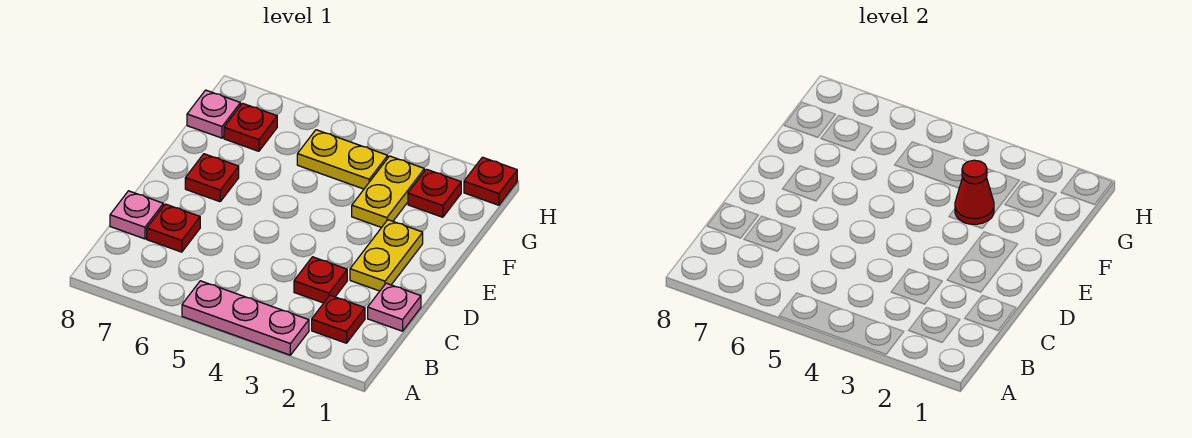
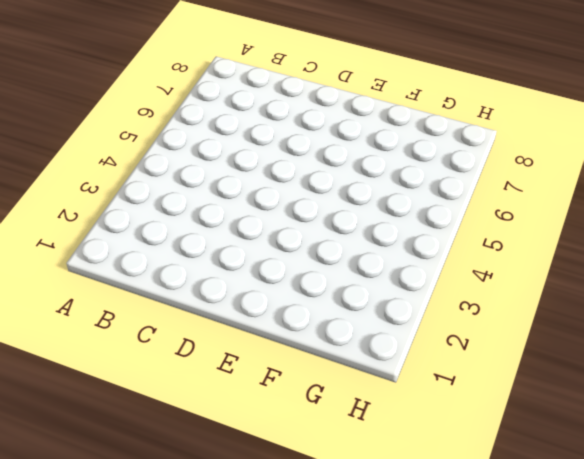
none -> pink 1x3 plate [182,281,309,355]
none -> red 1x1 plate [312,295,365,343]
none -> pink 1x1 plate [368,283,421,331]

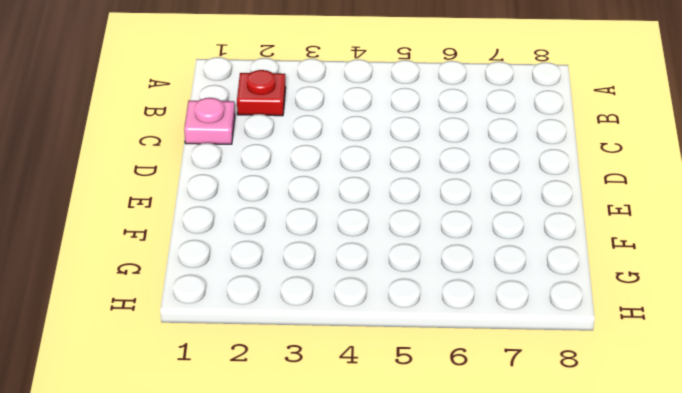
none -> pink 1x3 plate [182,281,309,355]
none -> red 1x1 plate [294,257,347,303]
none -> red 1x1 plate [147,204,200,252]

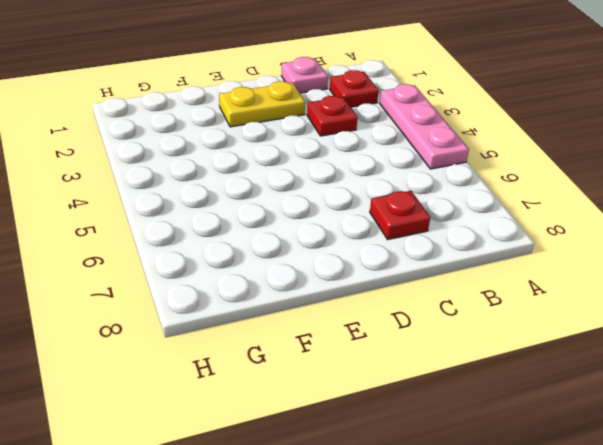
none -> pink 1x1 plate [110,191,163,239]
none -> red 1x1 plate [185,154,239,202]
none -> yellow 1x2 plate [352,156,424,228]

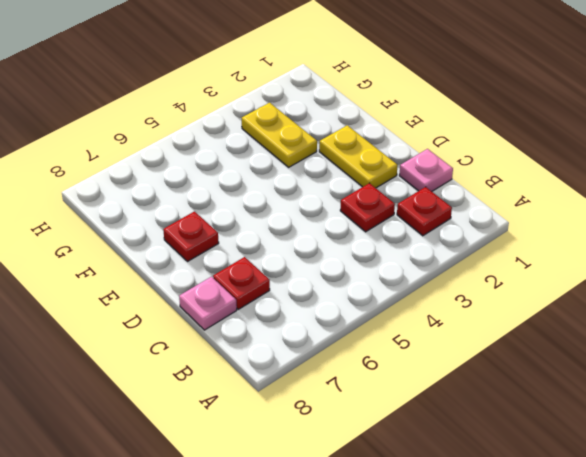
none -> pink 1x3 plate [182,281,309,355]
none -> red 1x1 plate [408,169,461,217]
none -> yellow 1x2 plate [297,130,388,189]

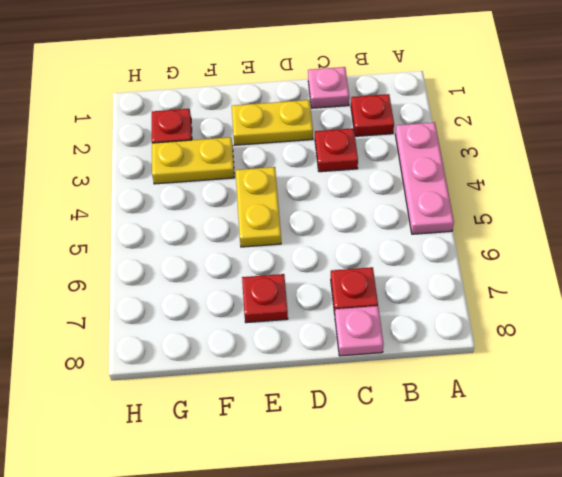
yellow 1x2 plate [236,167,281,247] -> yellow 1x2 plate moved to [297,130,388,189]
none -> red 1x1 plate [224,103,277,151]
none -> pink 1x1 plate [187,90,240,138]
none -> red 1x1 plate [464,157,517,205]

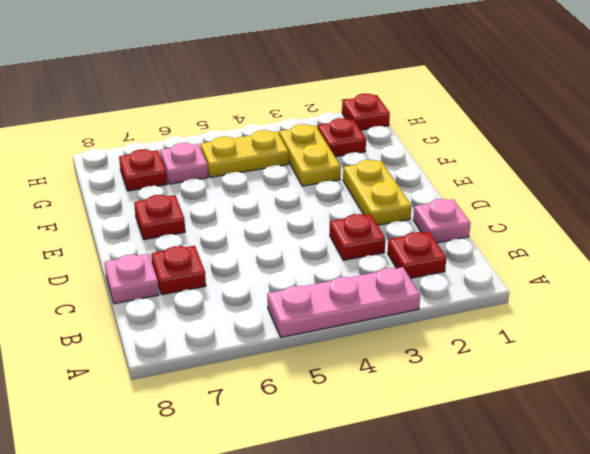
pink 1x1 plate [160,143,208,184] -> pink 1x1 plate moved to [187,90,240,138]
none -> red 1x1 cone [955,160,994,224]

